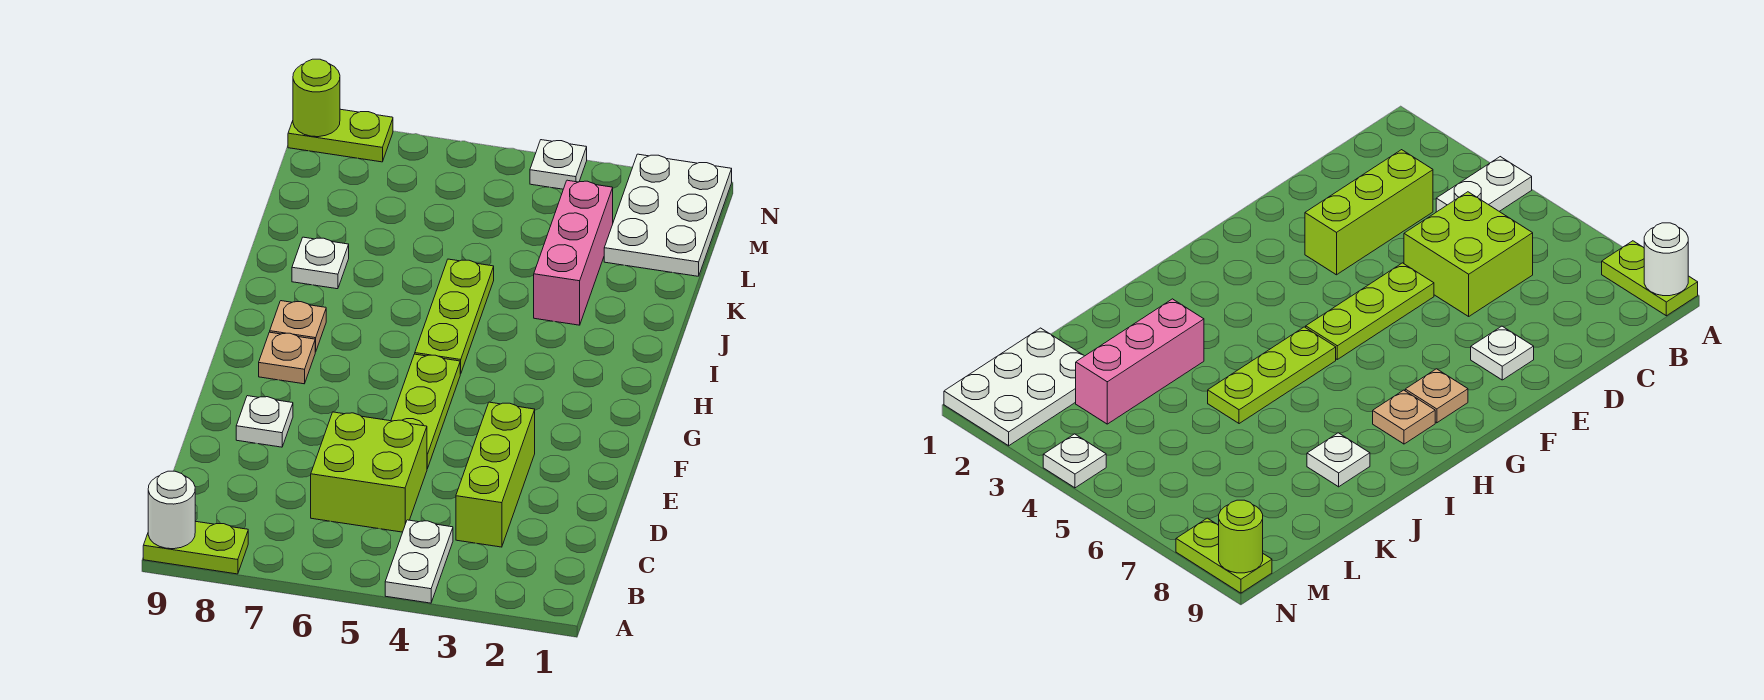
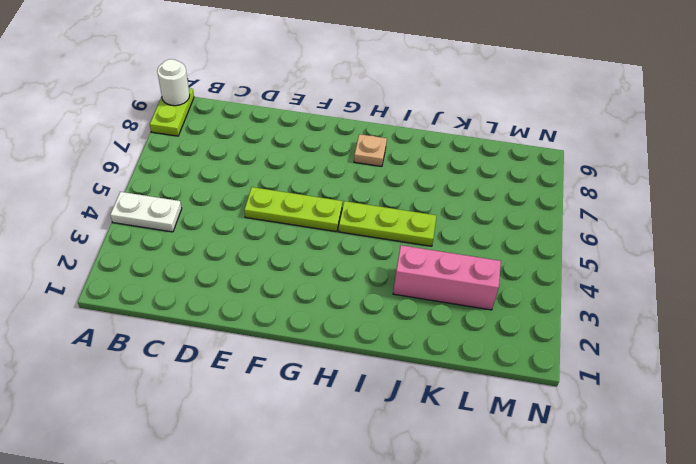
none -> lime 1x3 brick [456,402,535,547]
none -> lime 2x2 brick [311,412,427,532]
none -> white 1x1 plate [236,396,293,447]

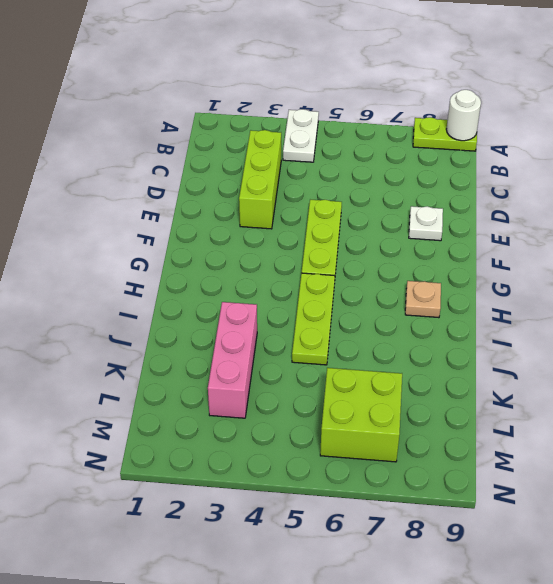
lime 2x2 brick [320,368,402,462] -> lime 2x2 brick moved to [311,412,427,532]
none -> tan 1x1 plate [259,332,315,384]
none -> white 1x1 plate [292,237,349,289]
none -> white 2x3 plate [604,154,732,276]

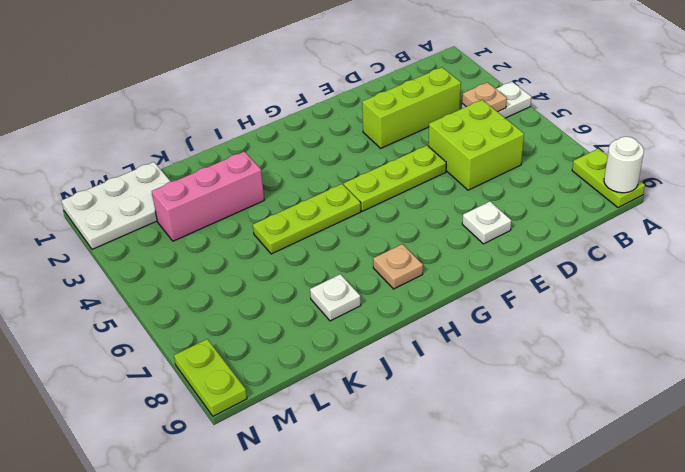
tan 1x1 plate [462,82,507,112] -> tan 1x1 plate moved to [259,332,315,384]
none -> white 1x1 plate [530,140,587,189]
none -> lime 1x1 round brick [293,59,340,137]

